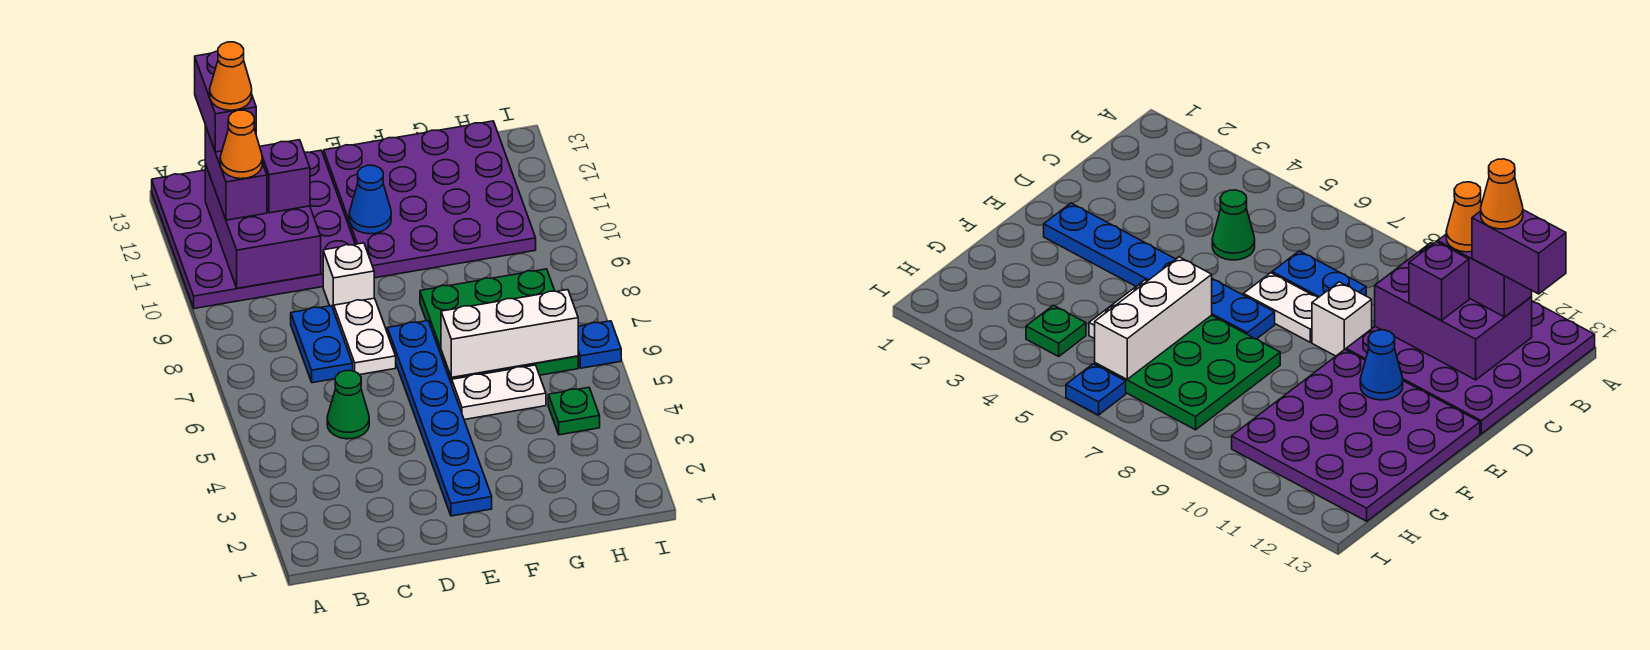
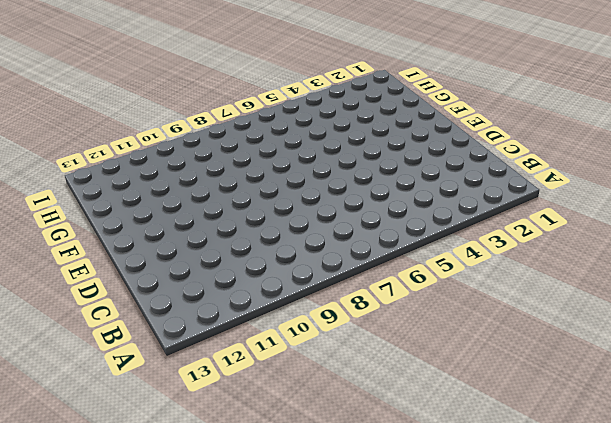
none -> purple 4x4 plate [152,150,355,309]
none -> green 1x1 cone [327,371,369,439]
none -> blue 1x2 plate [291,306,353,383]

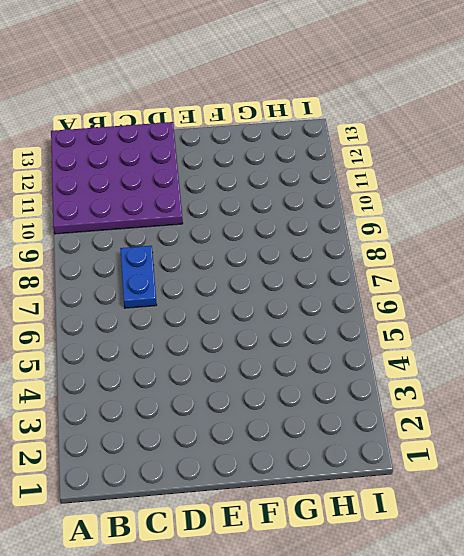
none -> green 1x1 cone [327,371,369,439]
none -> white 1x2 plate [334,298,396,375]
none -> white 1x1 brick [323,243,374,310]

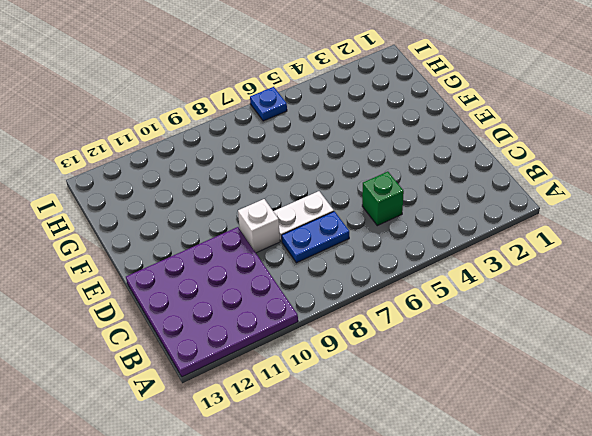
green 1x1 brick [362,172,404,226] -> green 1x1 cone [327,371,369,439]
none -> blue 1x6 plate [387,321,492,516]
none -> purple 4x4 plate [324,121,536,278]
none -> white 1x2 plate [452,365,546,420]

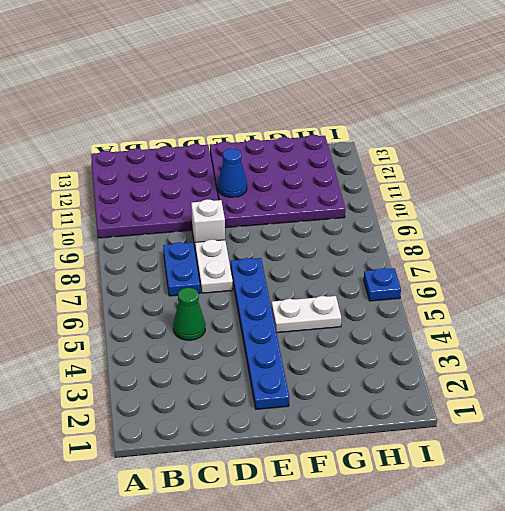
none -> green 3x3 plate [420,269,578,384]
none -> green 1x1 plate [548,387,600,435]
none -> purple 2x3 brick [205,164,321,288]

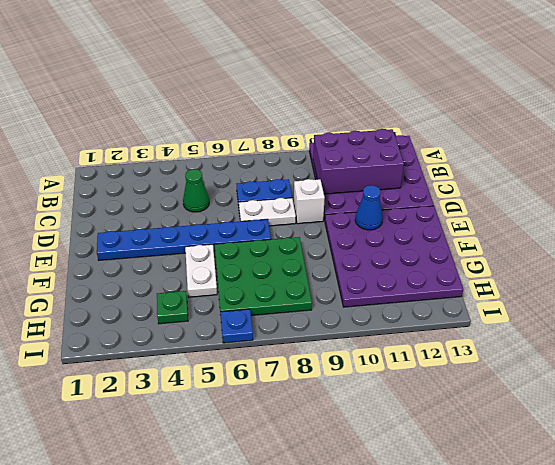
none -> white 1x3 brick [441,290,578,377]
none -> purple 1x2 brick [205,125,267,220]
none -> purple 1x1 brick [260,140,310,213]

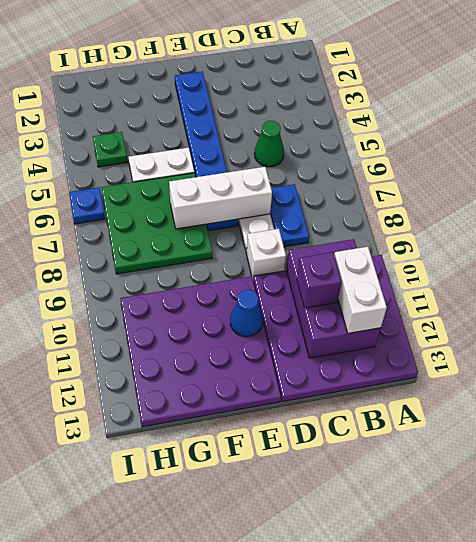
white 1x2 brick [334,247,387,333] -> purple 1x2 brick [205,125,267,220]
white 1x3 brick [169,167,272,229] -> white 1x3 brick moved to [441,290,578,377]
none -> orange 1x1 cone [220,110,262,179]
none -> purple 1x2 brick [195,51,256,152]
none -> orange 1x1 cone [210,42,252,110]

